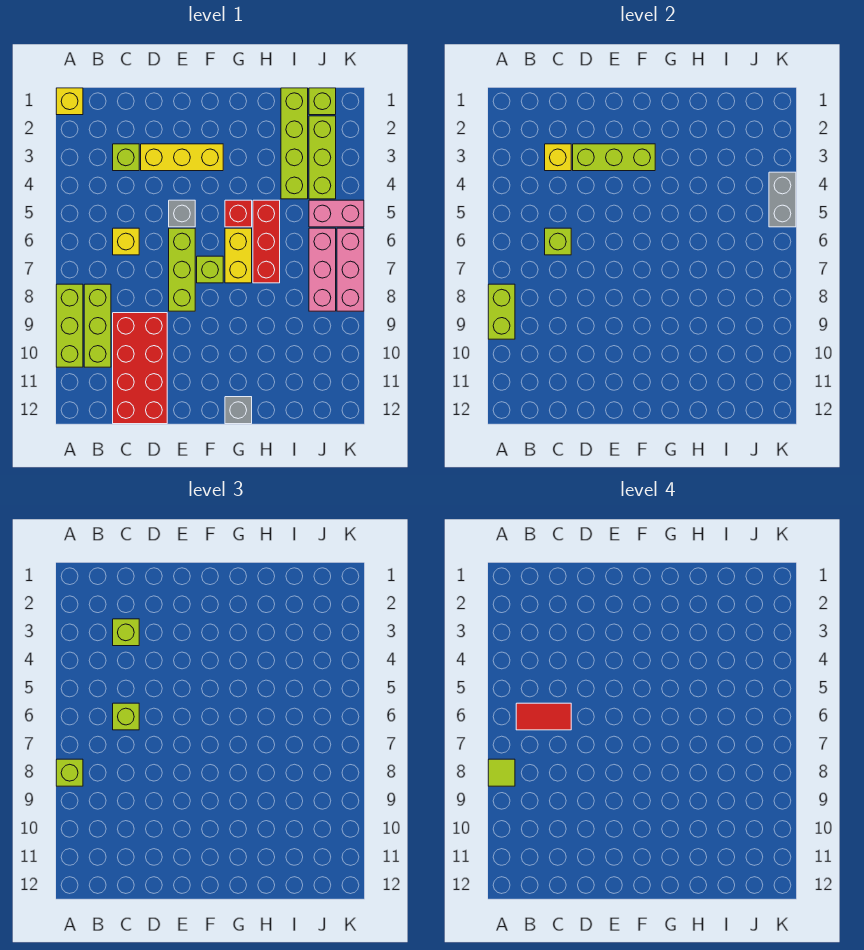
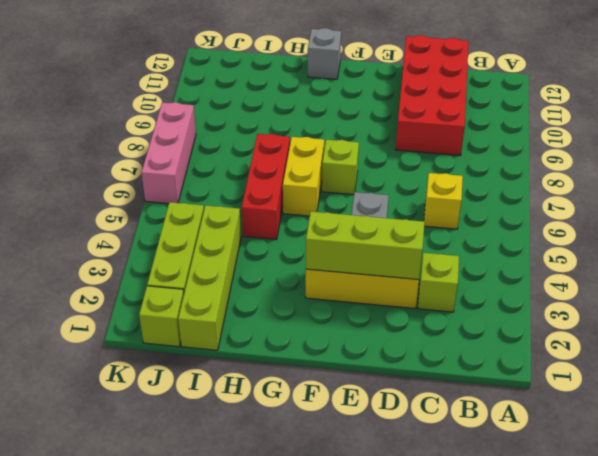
none -> yellow 1x1 brick [56,88,83,115]
none -> lime 1x3 brick [56,284,83,367]
none -> lime 1x3 brick [84,284,111,367]
none -> lime 1x3 brick [169,228,195,311]

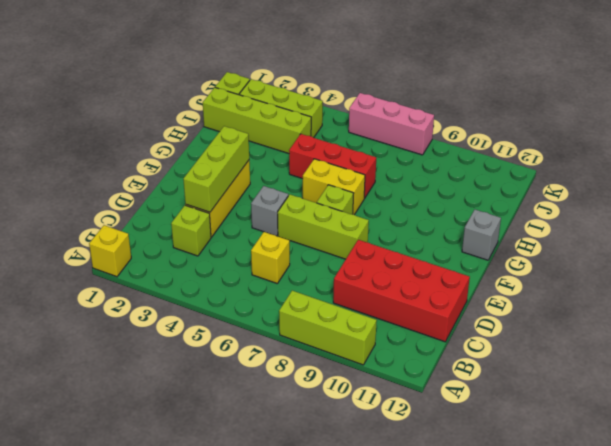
none -> lime 1x3 brick [84,284,111,367]
none -> red 1x1 brick [225,200,252,227]
none -> pink 1x2 brick [309,200,364,227]
none -> pink 1x3 brick [309,228,336,311]

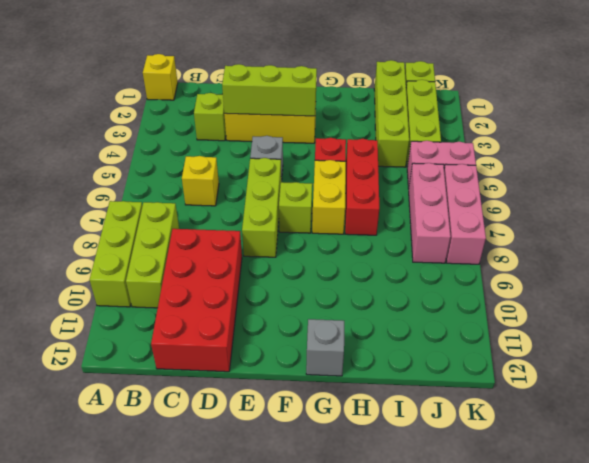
none -> lime 1x2 brick [488,284,515,339]
none -> yellow 1x1 brick [545,144,571,171]
none -> lime 1x1 brick [545,228,571,255]
none -> grey 1x2 brick [769,172,796,227]

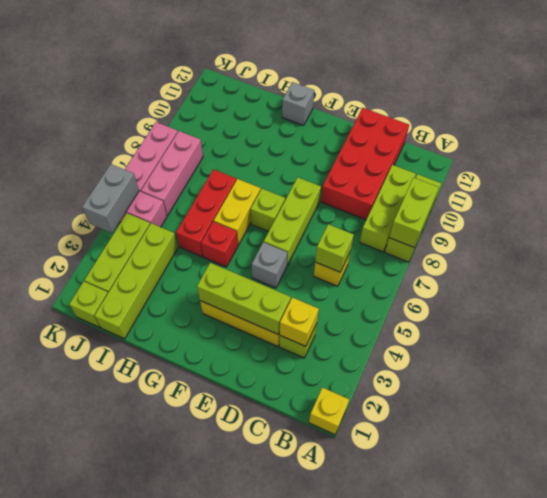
none -> lime 1x1 brick [56,759,83,786]
none -> lime 1x1 brick [113,619,139,646]
none -> lime 1x1 brick [113,703,139,730]
none -> lime 1x1 tile [488,759,515,786]

